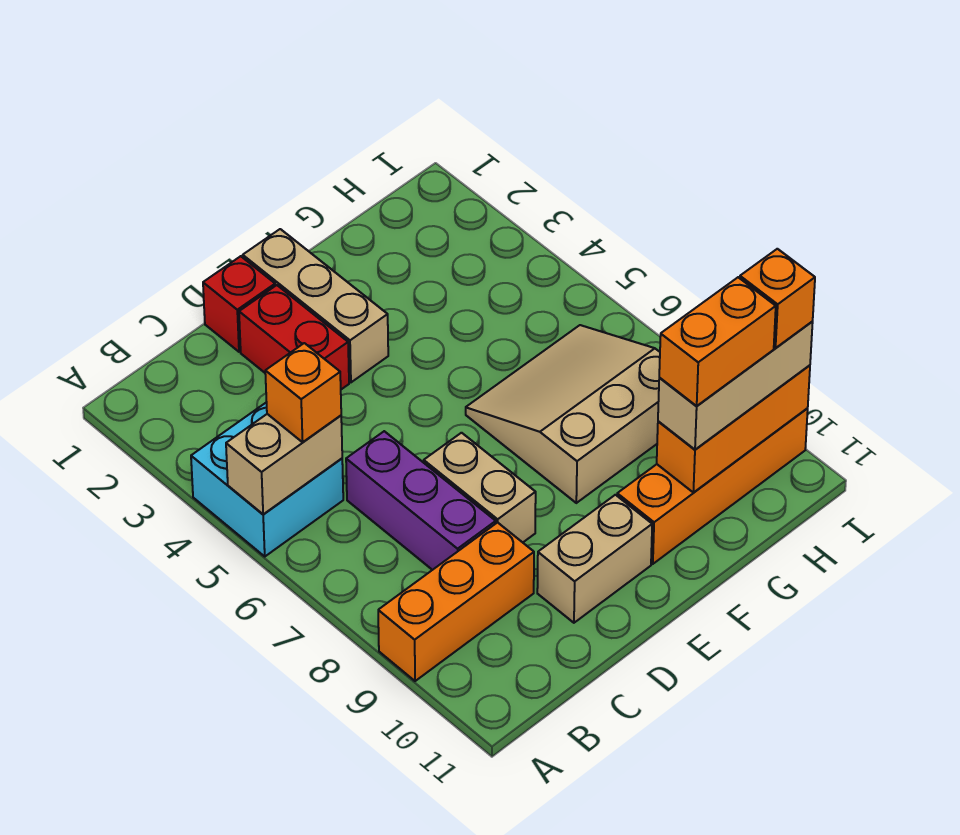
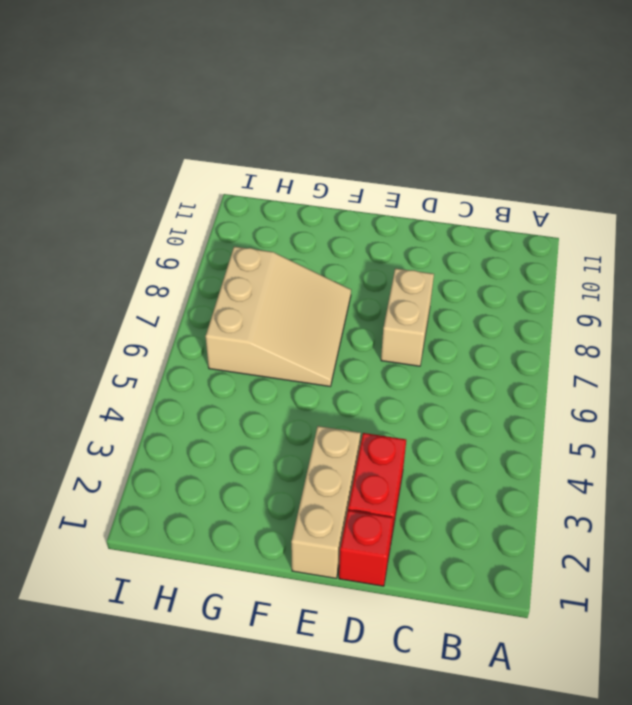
tan 3x3 slope [206,247,351,386] -> tan 3x3 slope turned to [466,325,660,503]
none -> cyan 2x2 brick [191,402,343,556]
none -> orange 1x3 brick [378,522,534,681]
none -> purple 1x3 brick [346,431,496,570]

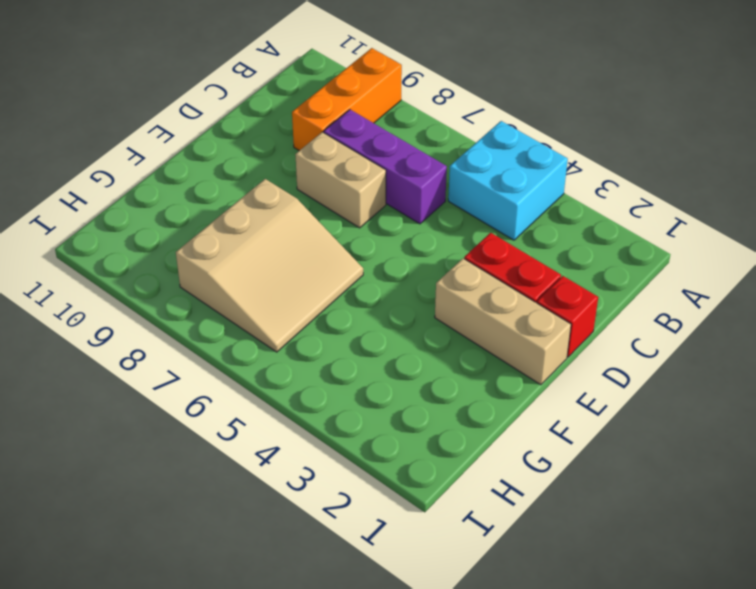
none -> tan 1x2 brick [537,495,652,623]
none -> orange 1x4 brick [617,408,808,564]
none -> tan 1x2 brick [226,414,342,514]

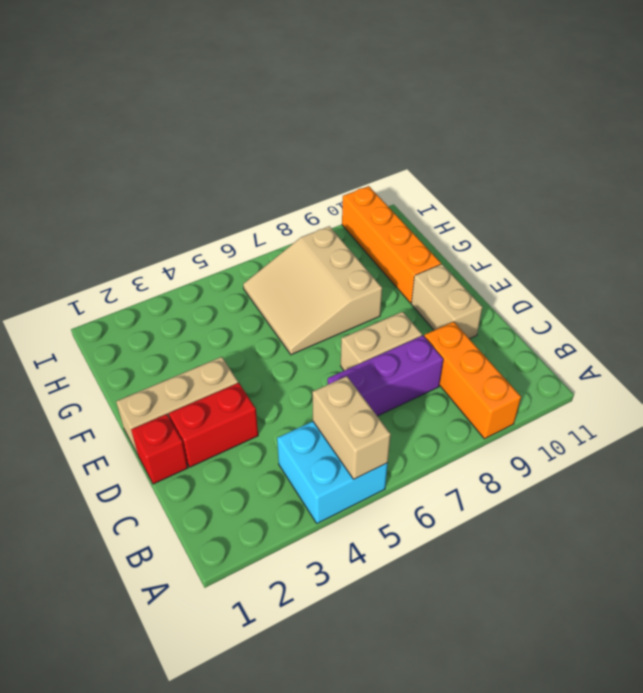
none -> orange 1x3 brick [657,365,810,493]
none -> orange 1x1 brick [265,343,341,442]
none -> tan 1x3 brick [658,321,813,450]

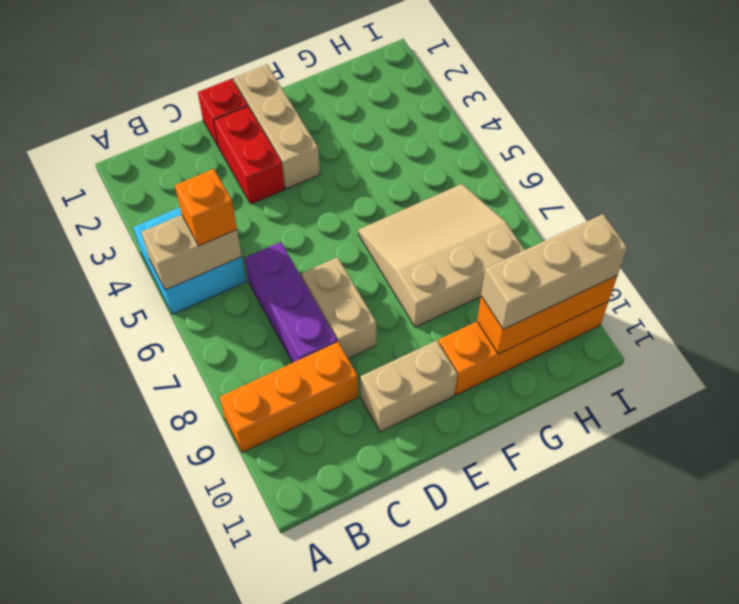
none -> orange 1x2 brick [659,277,776,406]
none -> orange 1x1 brick [740,249,815,348]

